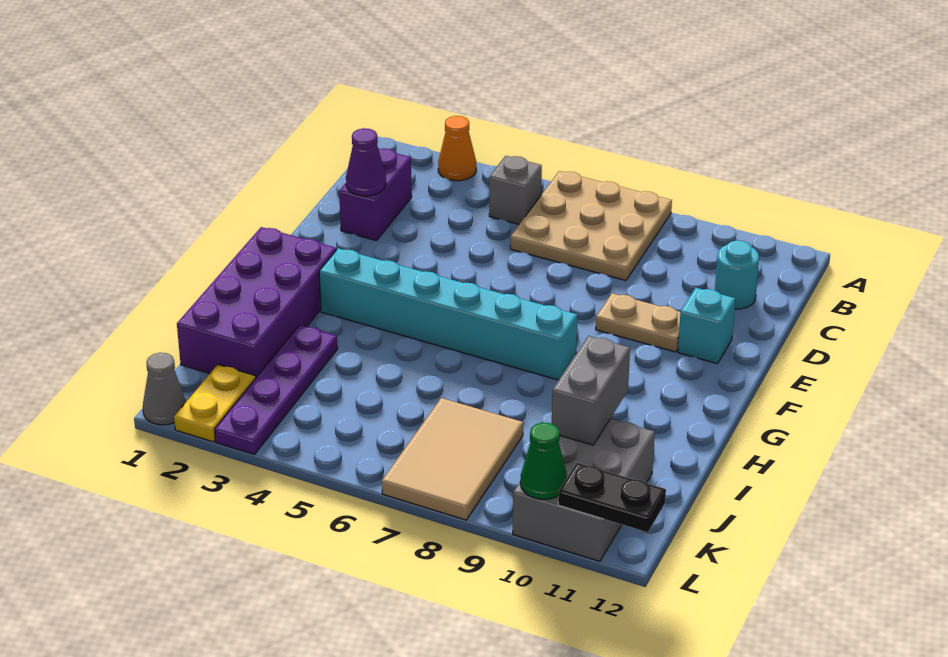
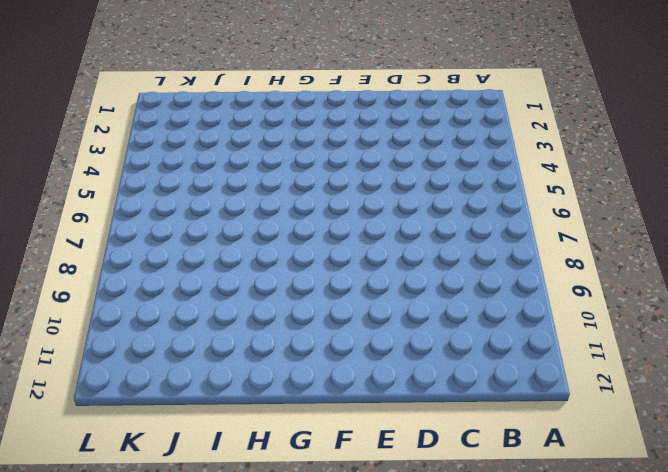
none -> orange 1x1 cone [438,116,476,181]
none -> tan 3x3 plate [510,171,672,281]
none -> grey 1x1 brick [489,156,542,224]

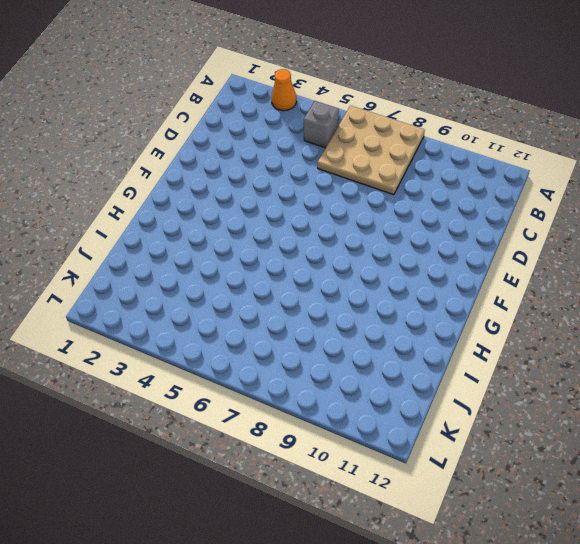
none -> purple 1x2 brick [339,148,412,241]
none -> cyan 1x1 round brick [715,240,759,309]
none -> tan 1x2 plate [596,293,680,352]

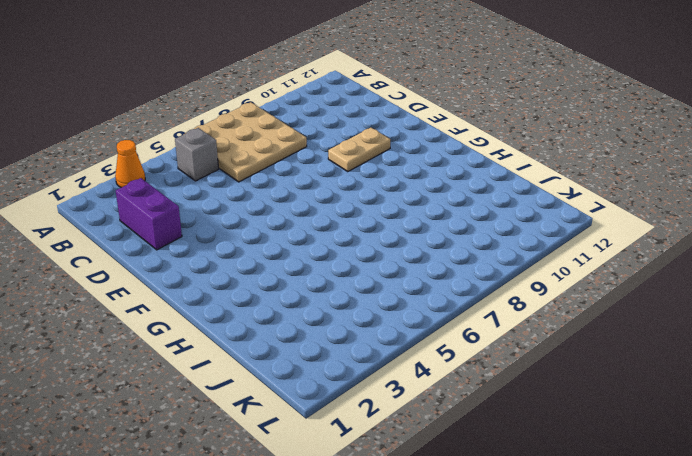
none -> cyan 1x1 round brick [715,240,759,309]
none -> cyan 1x1 brick [678,288,735,364]
none -> purple 2x4 brick [177,227,336,378]

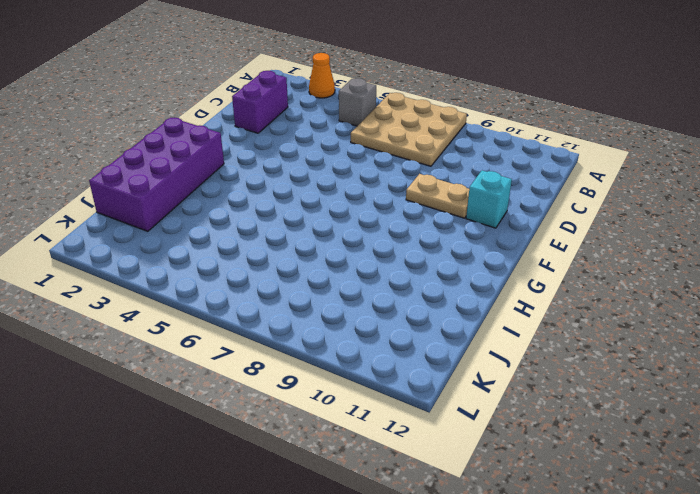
none -> cyan 1x1 round brick [715,240,759,309]
none -> cyan 1x6 brick [319,248,577,380]
none -> purple 1x4 plate [215,325,338,455]

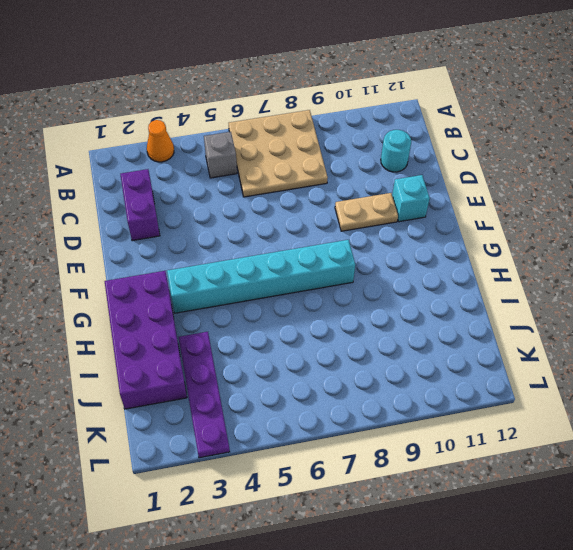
none -> tan 2x3 tile [382,398,523,520]
none -> grey 2x3 brick [513,419,655,561]
none -> yellow 1x2 plate [174,365,256,442]

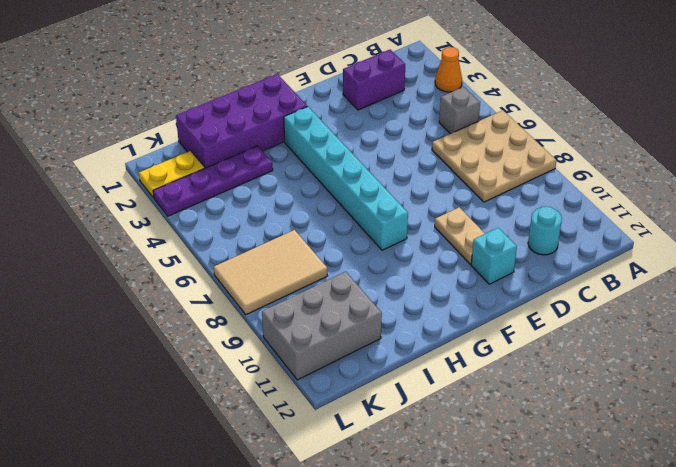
none -> grey 1x1 cone [143,353,186,425]
none -> purple 1x1 cone [346,128,386,196]
none -> grey 1x2 brick [552,336,630,445]

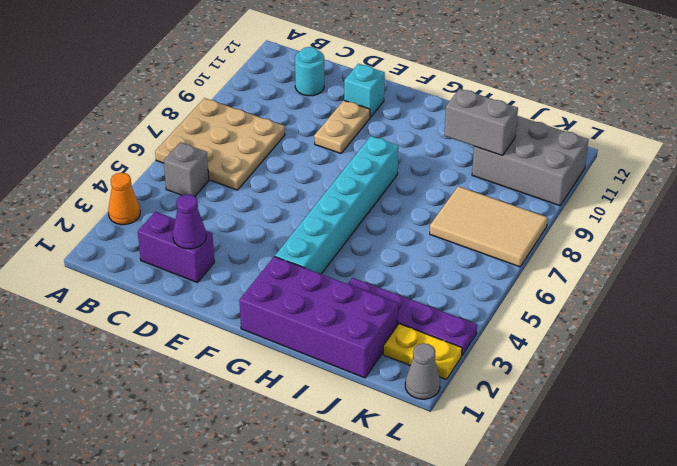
none -> green 1x1 cone [521,422,567,499]
none -> black 1x2 plate [558,463,666,532]

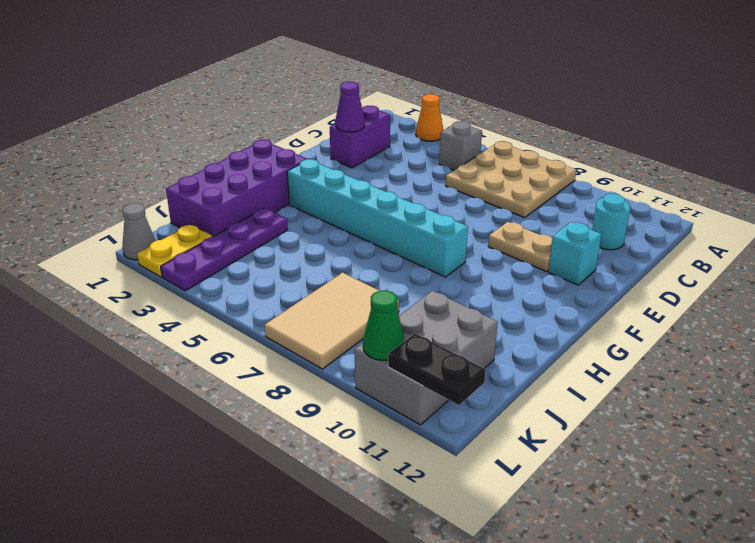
none -> grey 1x2 brick [552,336,630,445]

